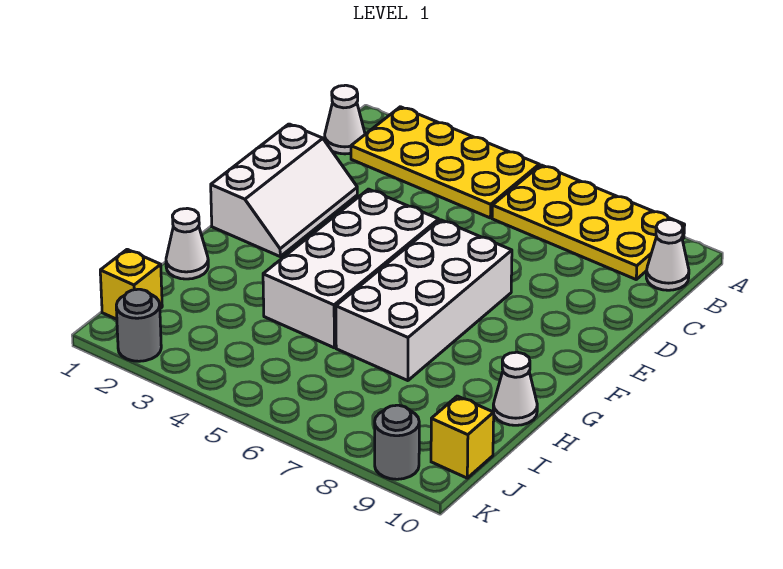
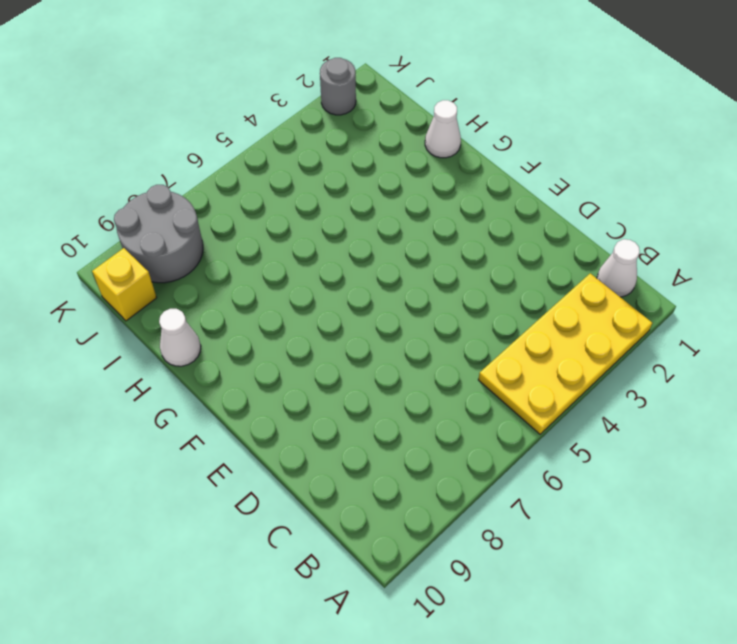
grey 2x2 round brick [114,185,203,283] -> grey 1x1 round brick [375,405,419,479]
none -> yellow 2x4 plate [492,165,685,279]
none -> white 1x1 cone [646,220,689,290]
none -> white 2x3 slope [211,124,357,256]

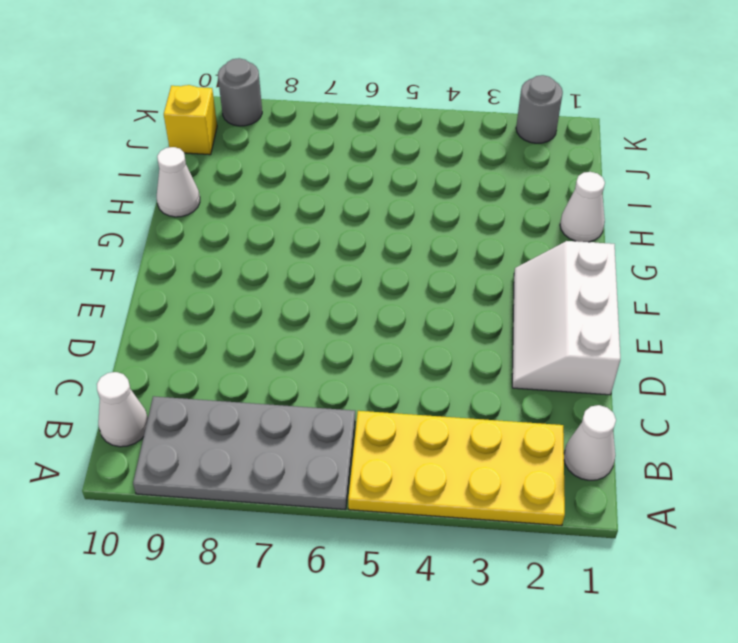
grey 2x4 plate [133,396,355,510] -> yellow 2x4 plate [492,165,685,279]
none -> white 2x4 brick [263,189,439,348]
none -> white 2x4 brick [336,220,512,381]
none -> yellow 1x1 brick [100,249,162,319]

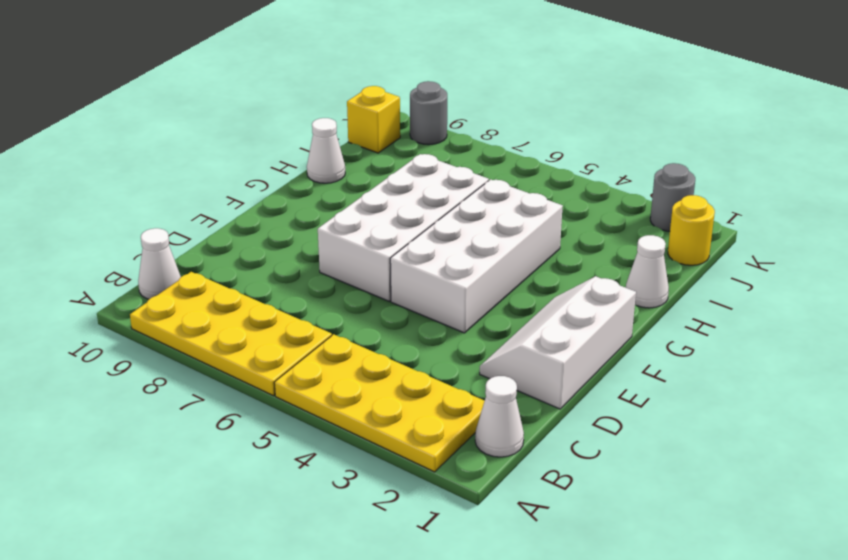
yellow 1x1 round brick [668,195,715,265] -> yellow 1x1 brick [100,249,162,319]

